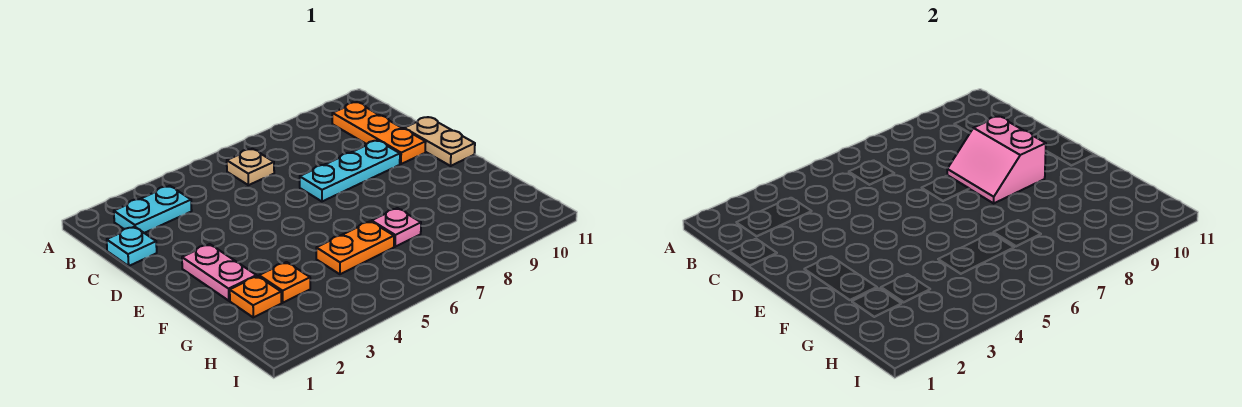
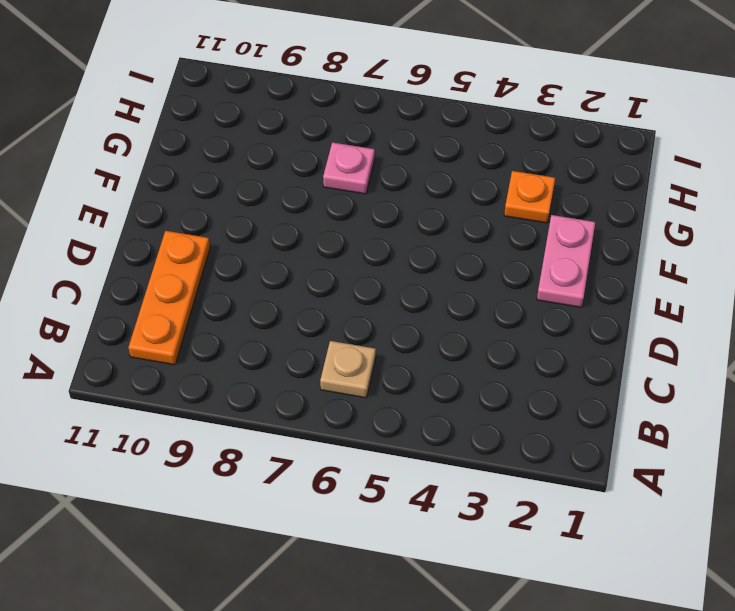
none -> cyan 1x2 plate [114,186,192,233]
none -> cyan 1x1 plate [107,227,157,266]
none -> cyan 1x3 plate [300,140,400,201]

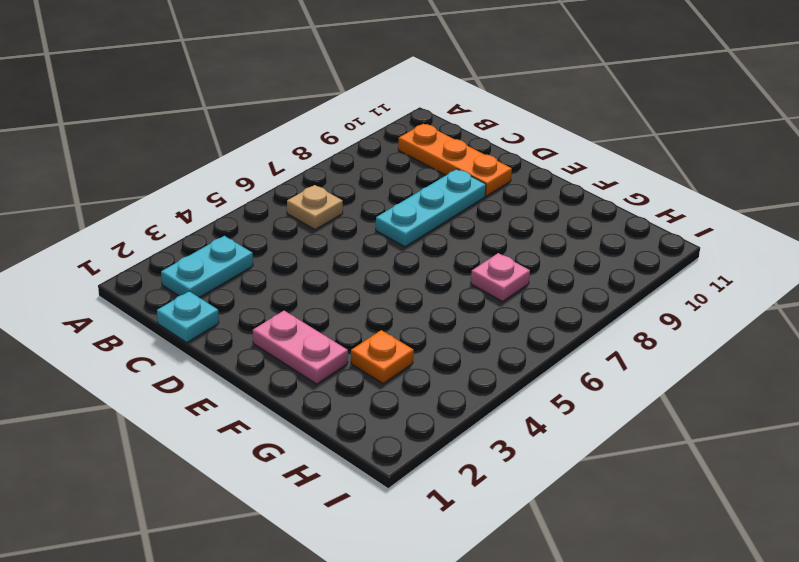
none -> tan 1x2 plate [404,117,475,166]
none -> orange 1x1 plate [230,276,281,317]
none -> orange 1x2 plate [316,221,394,274]

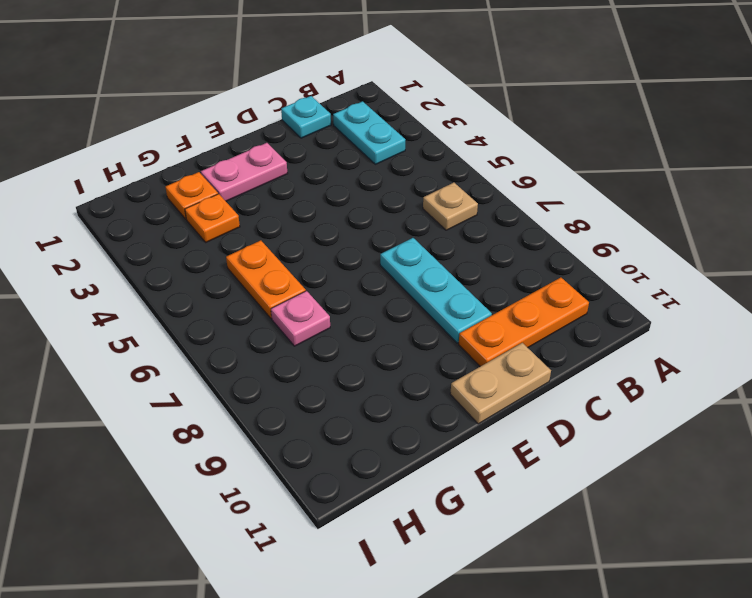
none -> pink 2x2 slope [947,117,1046,203]

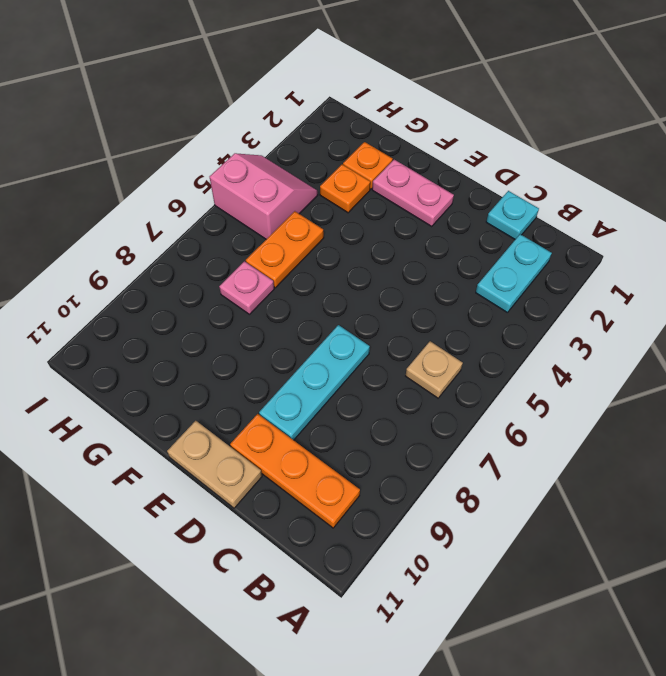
pink 2x2 slope [210,153,318,239] -> pink 2x2 slope moved to [947,117,1046,203]

